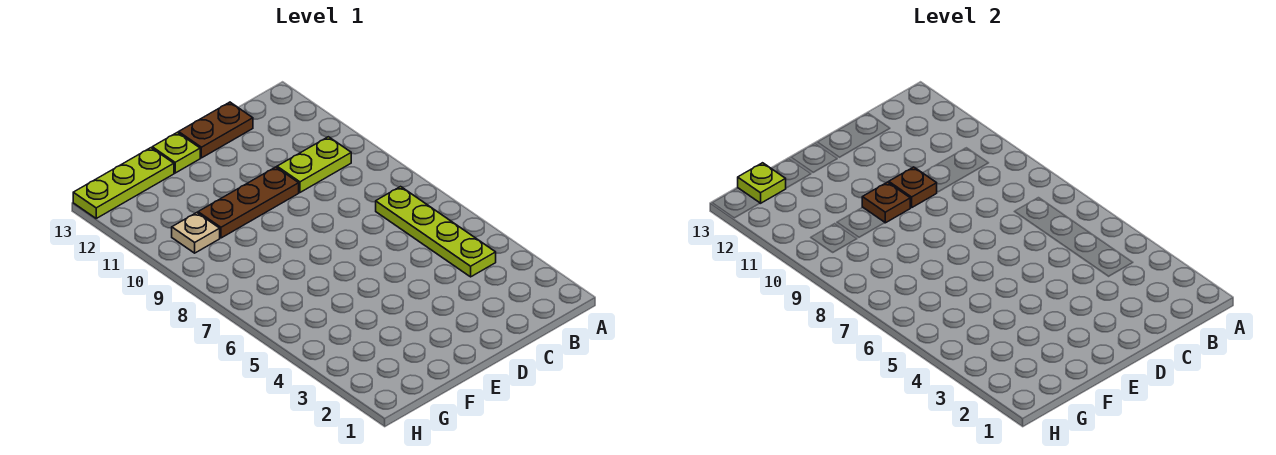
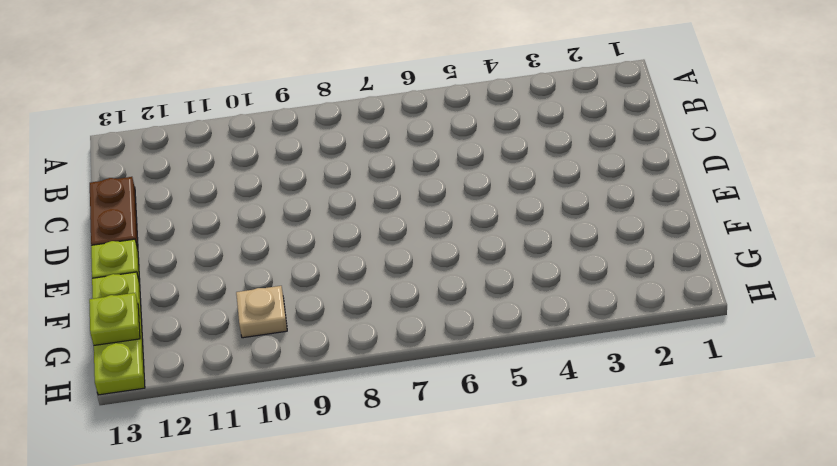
none -> lime 1x4 plate [376,187,496,277]
none -> lime 1x2 plate [277,137,351,192]

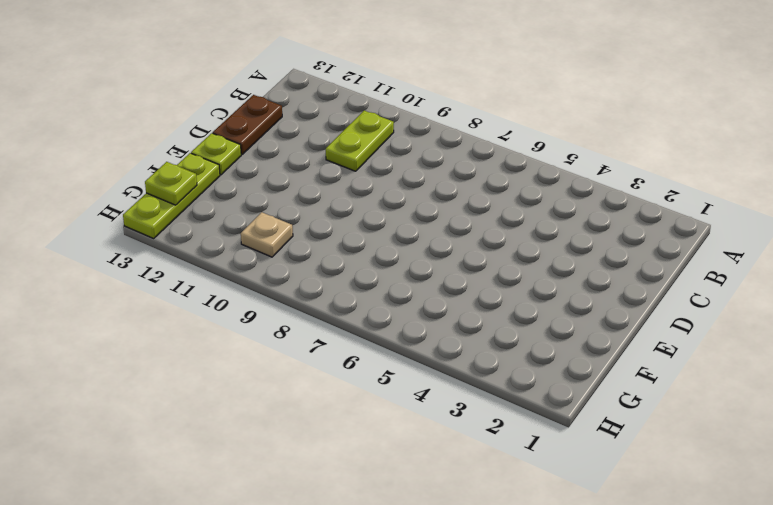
none -> lime 1x4 plate [376,187,496,277]
none -> brown 1x3 plate [198,167,299,238]

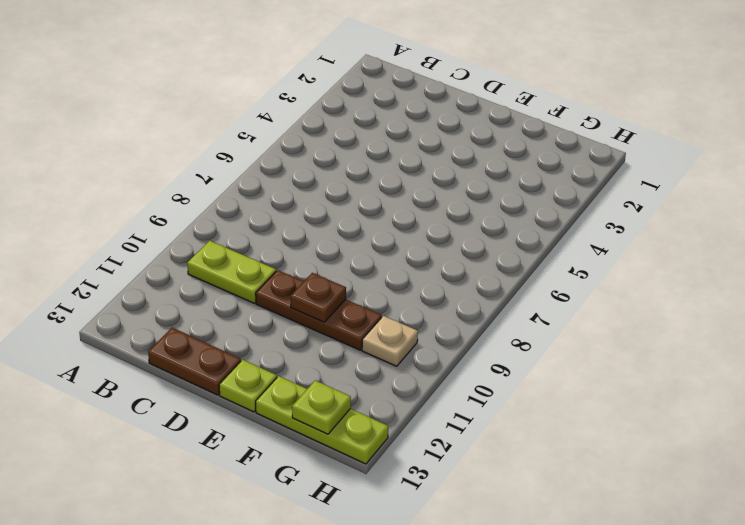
none -> lime 1x4 plate [376,187,496,277]
none -> brown 1x1 plate [889,167,937,208]

